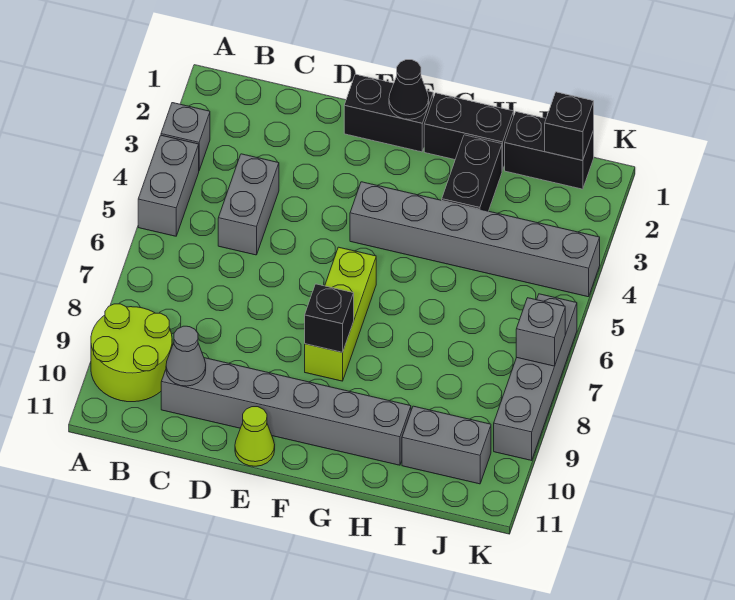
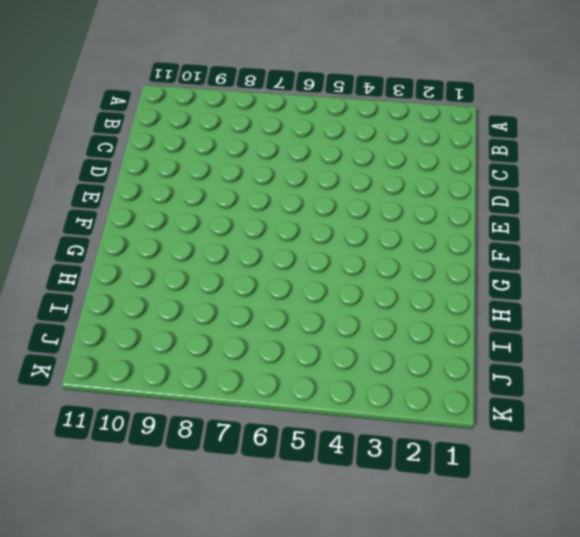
none -> grey 1x1 brick [161,103,210,170]
none -> grey 1x2 brick [138,135,199,236]
none -> lime 2x2 round brick [91,304,172,402]

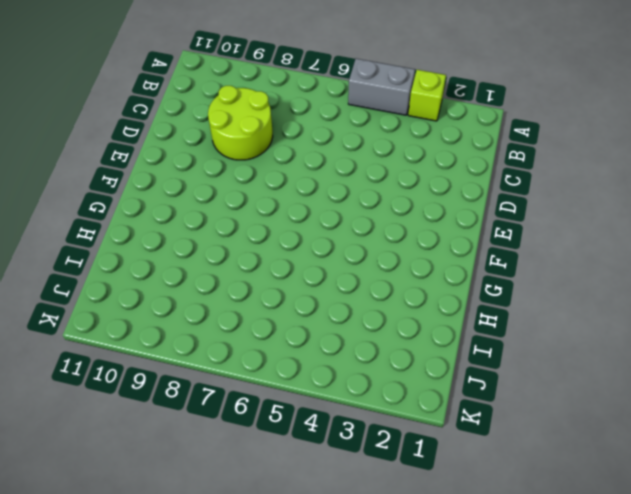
lime 1x1 brick [408,70,446,121] -> grey 1x1 brick [161,103,210,170]
lime 2x2 round brick [208,86,273,160] -> lime 2x2 round brick moved to [91,304,172,402]
none -> grey 1x2 brick [218,154,279,255]
none -> grey 1x6 brick [161,358,411,465]
none -> black 1x2 brick [344,74,433,152]

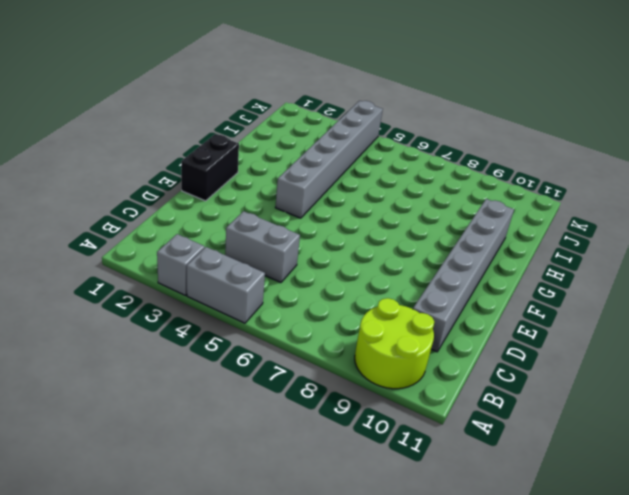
none -> lime 1x1 cone [235,407,275,466]
none -> lime 1x3 brick [305,247,376,381]
none -> black 1x2 brick [424,93,514,171]

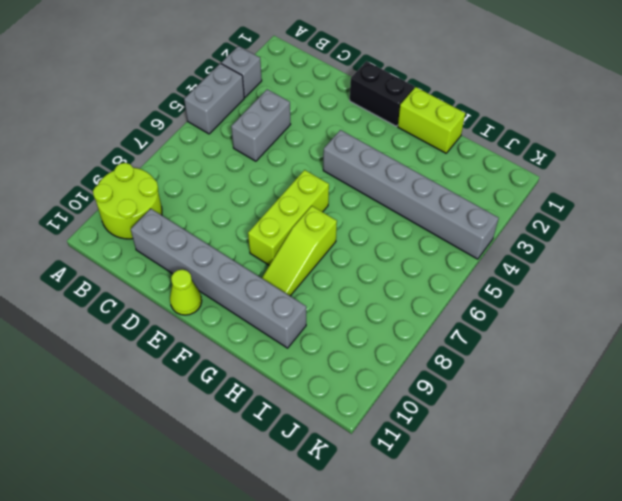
lime 1x2 brick [398,87,465,153] -> black 1x2 brick [424,93,514,171]
lime 1x3 slope [262,206,337,296] -> none
none -> black 1x2 brick [442,135,502,211]
none -> black 1x2 brick [505,112,594,189]
none -> grey 1x2 brick [402,406,491,484]

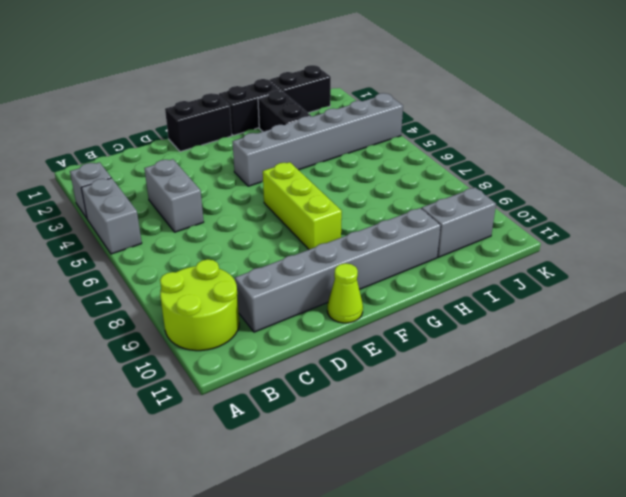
none -> grey 1x4 brick [494,294,577,460]
none -> grey 1x1 cone [166,326,206,386]
none -> black 1x1 cone [389,60,429,119]

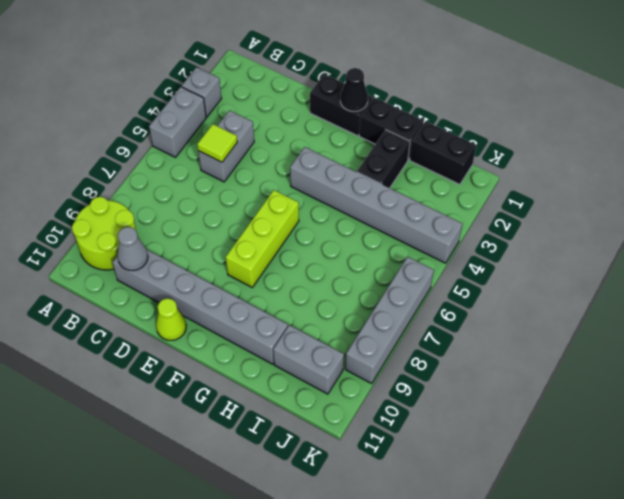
lime 1x1 tile [197,124,237,162] -> none
none -> black 1x1 brick [305,284,354,352]
none -> black 1x1 brick [545,92,594,160]
none -> grey 1x1 brick [516,298,565,366]

